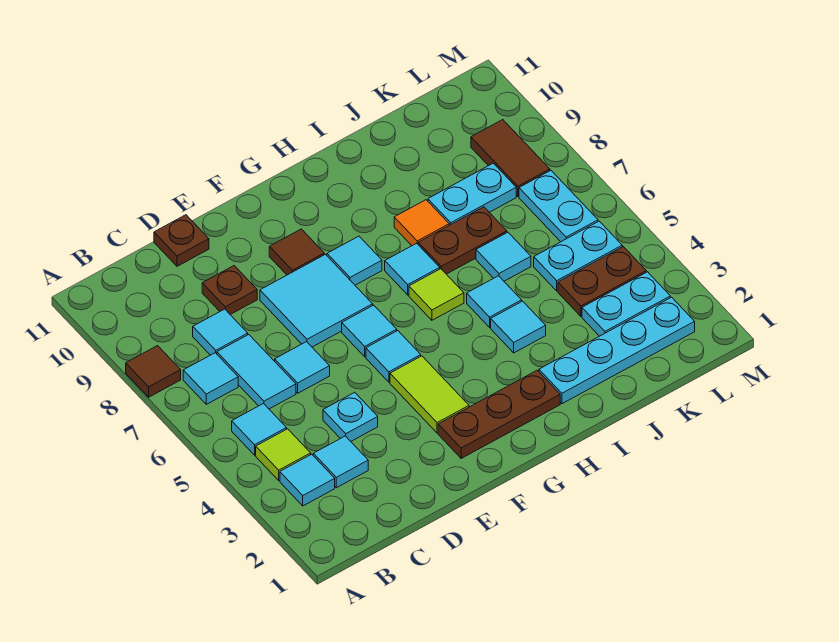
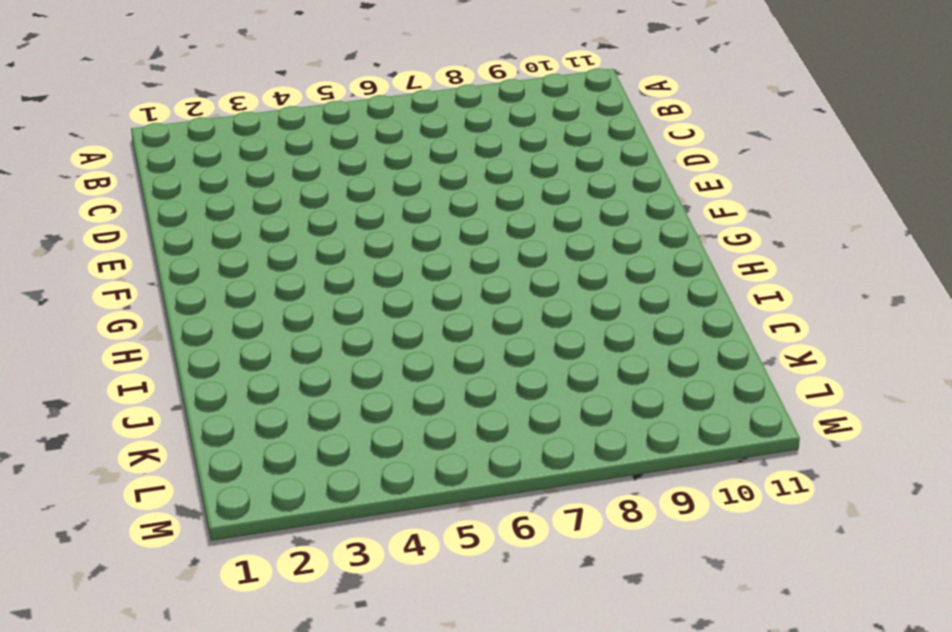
none -> brown 1x1 tile [126,346,181,397]
none -> cyan 1x1 tile [280,454,335,506]
none -> lime 1x1 tile [256,429,311,480]
none -> cyan 1x1 tile [232,404,287,455]

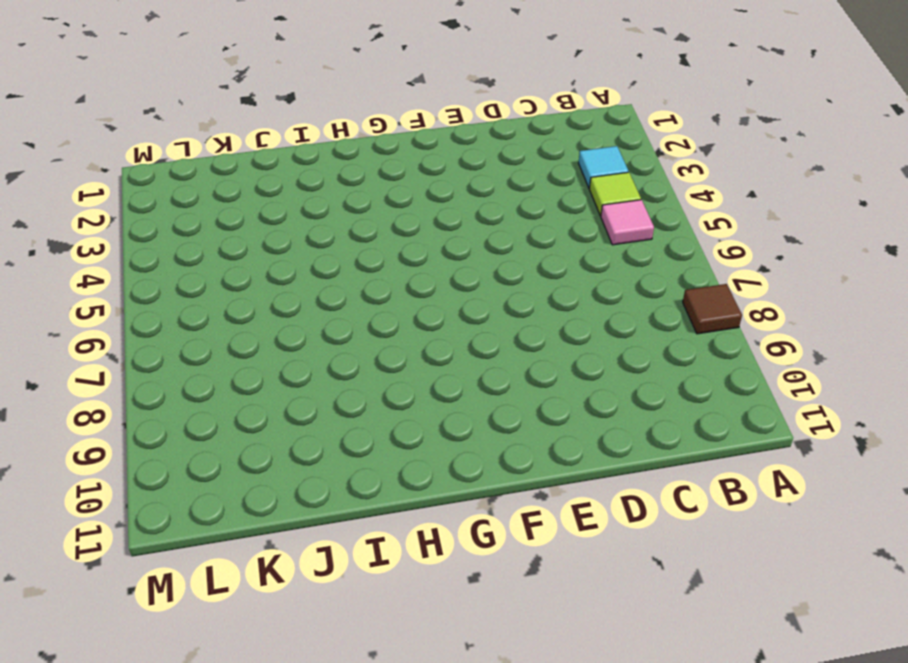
pink 1x1 tile [601,200,654,245] -> cyan 1x1 tile [232,404,287,455]
none -> cyan 1x1 tile [183,353,238,404]
none -> cyan 1x1 tile [313,436,368,488]
none -> cyan 1x2 tile [217,335,296,409]
none -> cyan 1x1 tile [193,309,248,355]

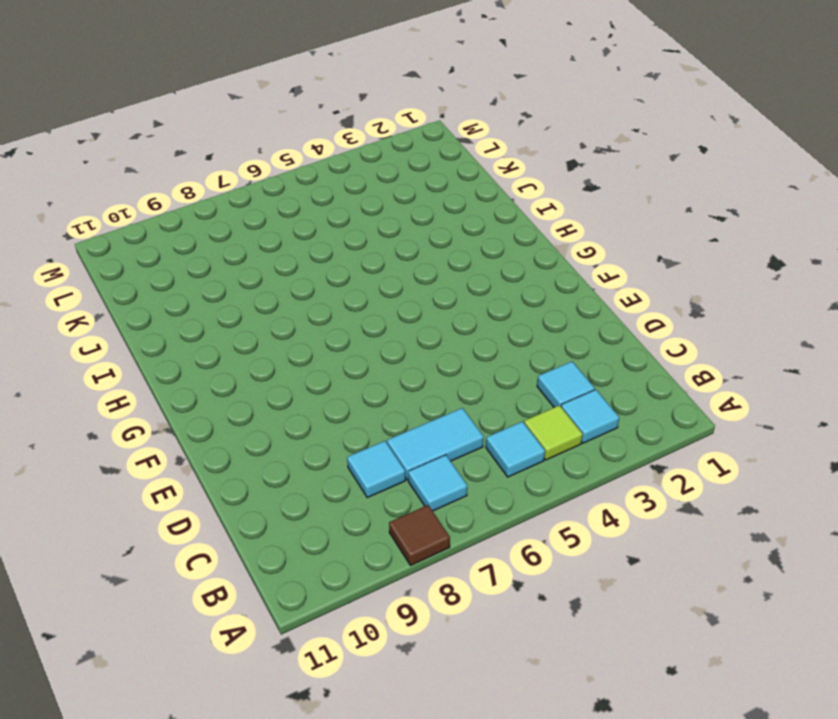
none -> cyan 1x1 plate [323,392,378,441]
none -> cyan 1x1 tile [275,342,330,393]
none -> brown 1x1 plate [202,266,257,315]
none -> brown 1x1 plate [154,215,209,266]

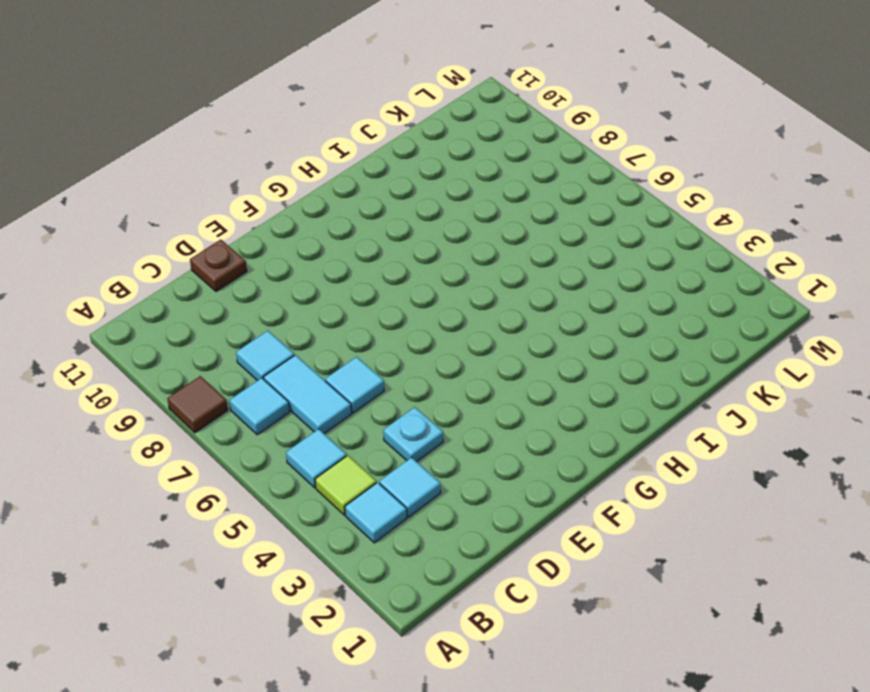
none -> brown 1x1 plate [202,266,257,315]
none -> cyan 2x2 tile [260,254,373,347]
none -> brown 1x3 plate [438,370,560,458]
none -> lime 1x2 tile [390,356,469,433]

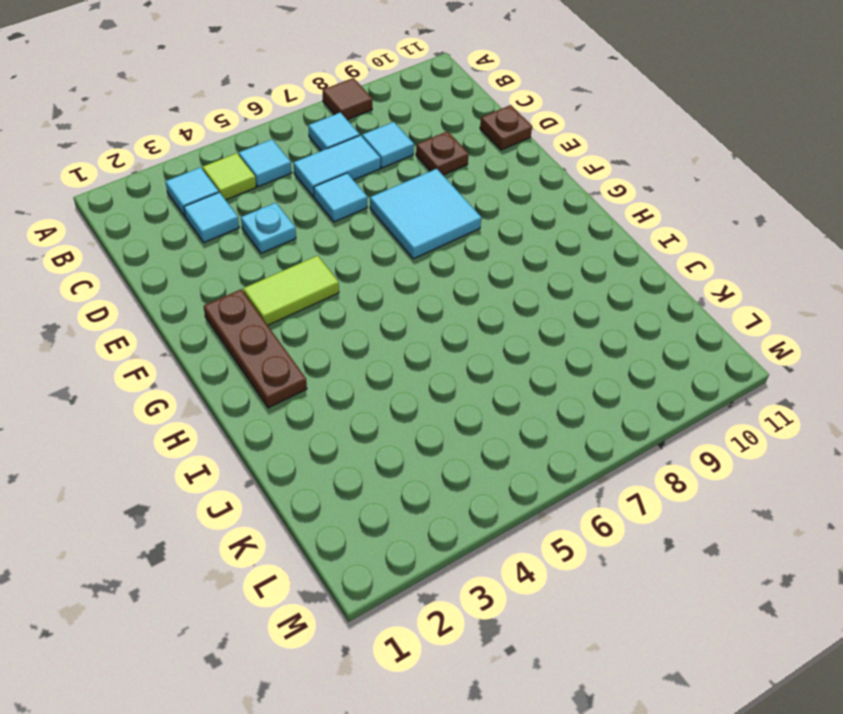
none -> cyan 1x1 tile [366,331,421,382]
none -> cyan 1x1 tile [342,305,397,357]
none -> brown 1x1 tile [269,229,324,275]
none -> cyan 1x1 tile [327,236,382,285]

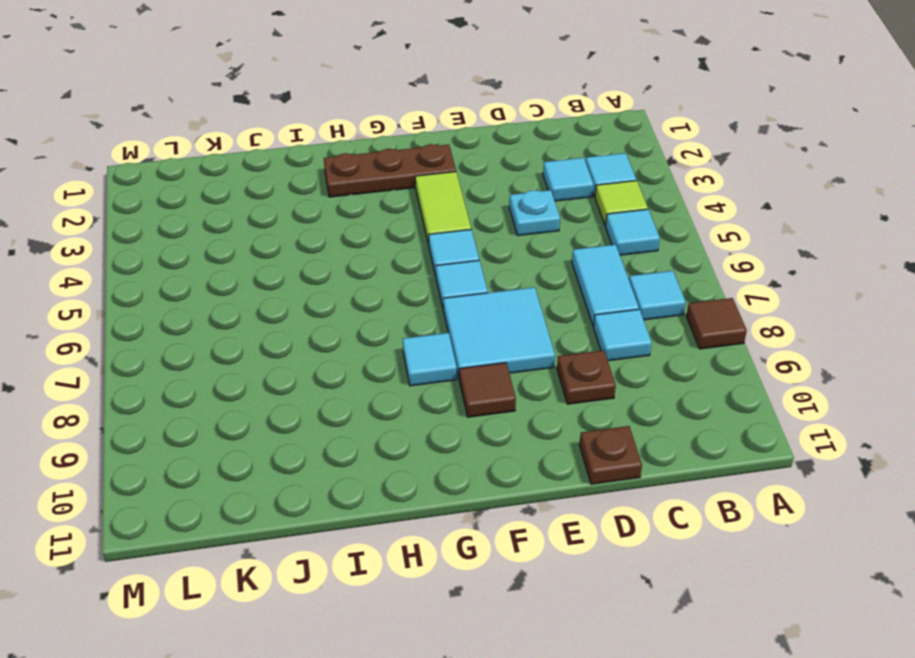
none -> cyan 1x1 tile [275,342,330,393]
none -> lime 1x1 tile [409,269,464,320]
none -> cyan 1x1 tile [385,243,440,295]
none -> cyan 1x4 plate [539,297,695,404]

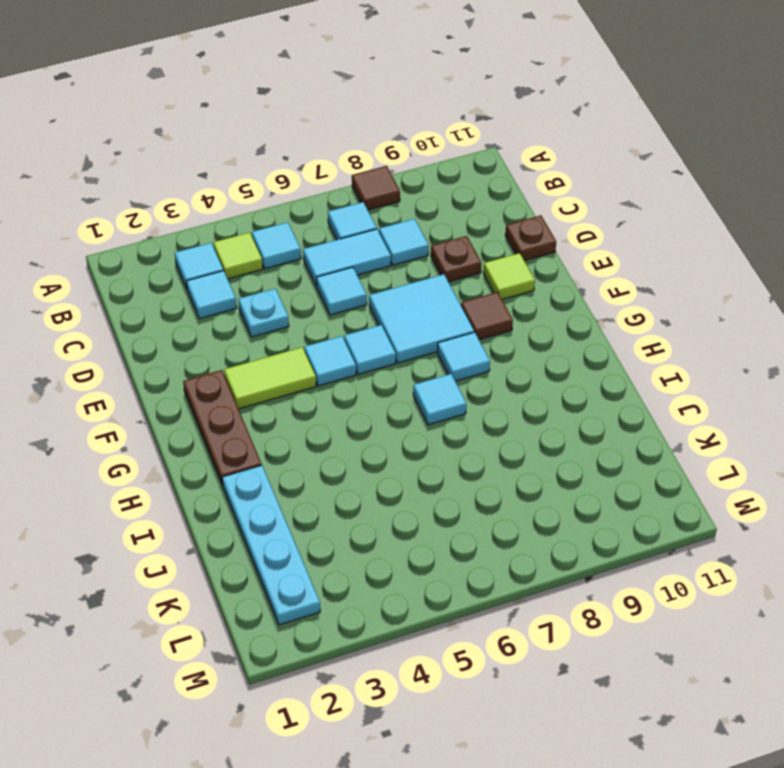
lime 1x1 tile [483,253,535,299] -> lime 1x1 tile moved to [409,269,464,320]
none -> cyan 1x1 tile [491,301,546,353]
none -> cyan 1x1 tile [467,276,522,327]
none -> brown 1x2 plate [418,207,507,274]
none -> orange 1x1 tile [394,200,449,246]

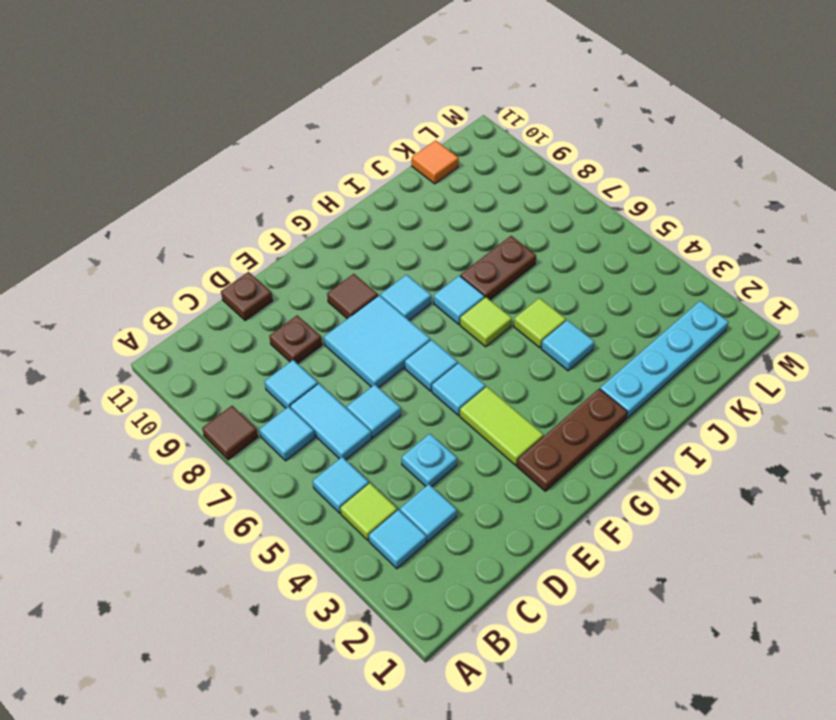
lime 1x1 tile [514,298,566,348] -> cyan 1x1 tile [467,276,522,327]
orange 1x1 tile [412,140,459,184] -> orange 1x1 tile moved to [394,200,449,246]
none -> cyan 1x1 tile [476,232,531,281]
none -> cyan 1x2 plate [428,163,516,225]
none -> cyan 1x2 plate [582,272,670,336]
none -> brown 1x2 plate [558,247,646,316]

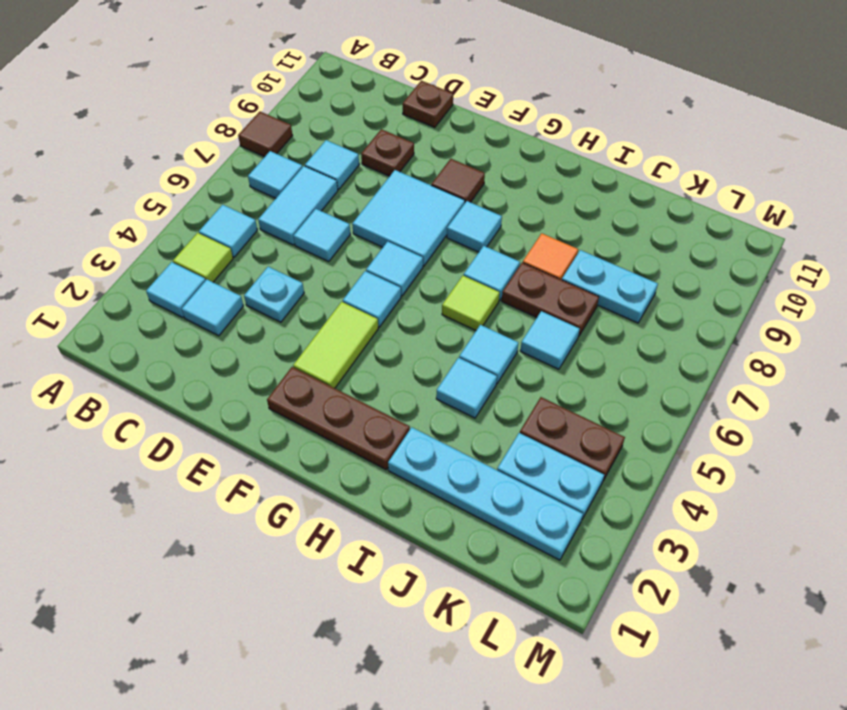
none -> cyan 1x2 plate [534,221,622,291]
none -> cyan 1x2 plate [519,171,598,242]
none -> brown 1x2 tile [471,120,550,197]

